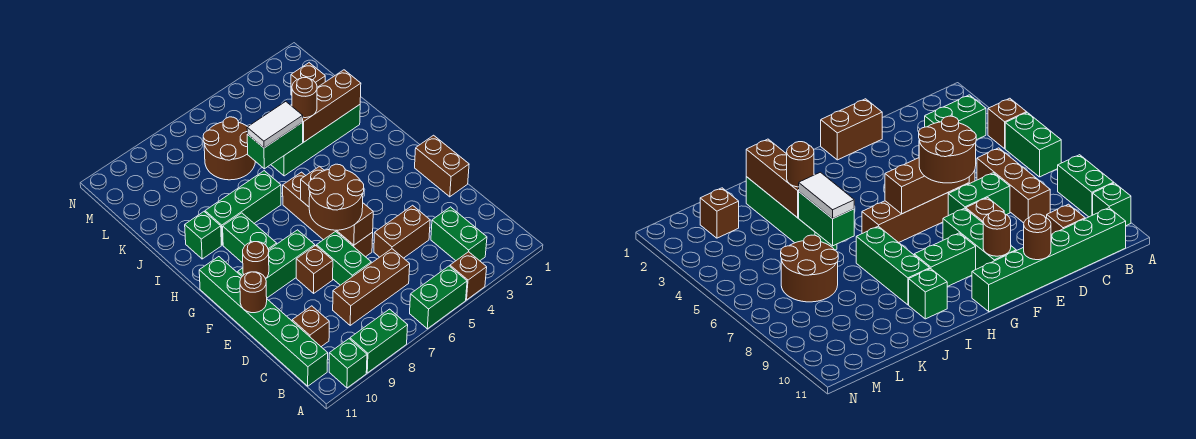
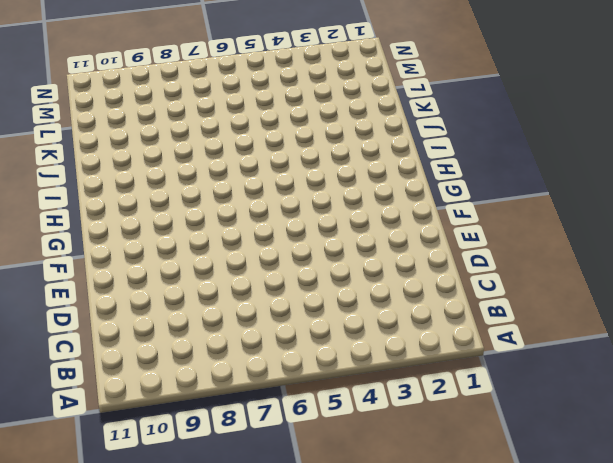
none -> brown 1x1 brick [450,252,487,300]
none -> green 1x2 brick [410,266,467,329]
none -> green 1x2 brick [350,309,408,373]

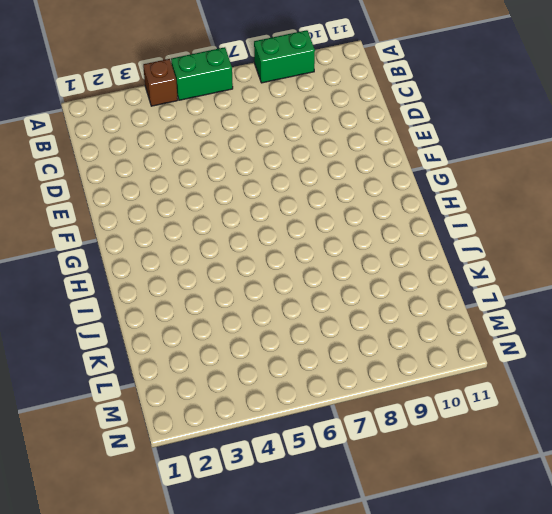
none -> green 1x1 brick [329,339,367,388]
none -> green 1x2 brick [431,207,487,261]
none -> green 1x6 brick [199,257,328,386]

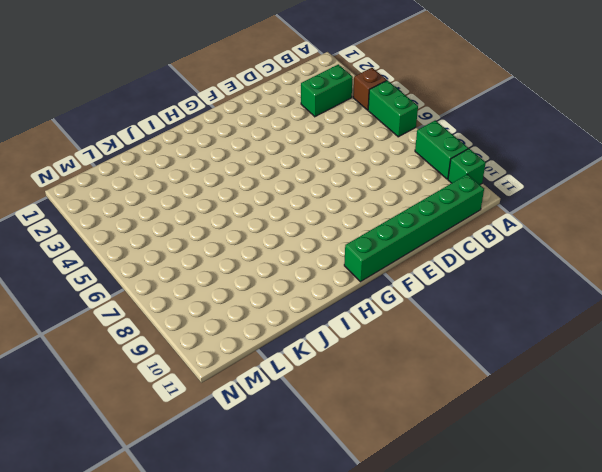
none -> brown 1x3 brick [333,249,410,325]
none -> brown 1x1 brick [292,306,329,347]
none -> brown 1x2 brick [374,205,430,258]

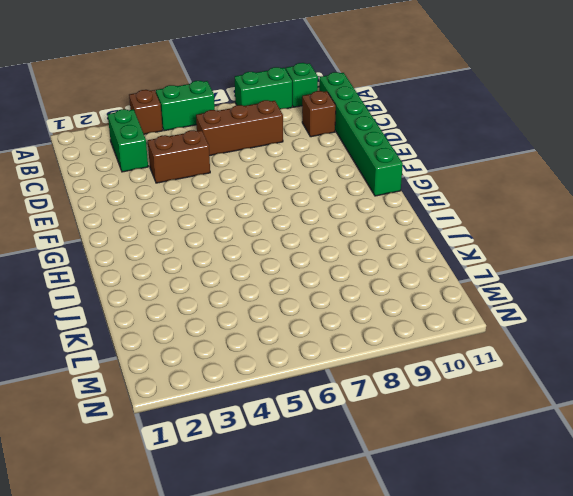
none -> green 1x2 brick [317,232,371,285]
none -> brown 1x2 brick [415,135,469,197]
none -> brown 1x4 brick [283,172,373,257]

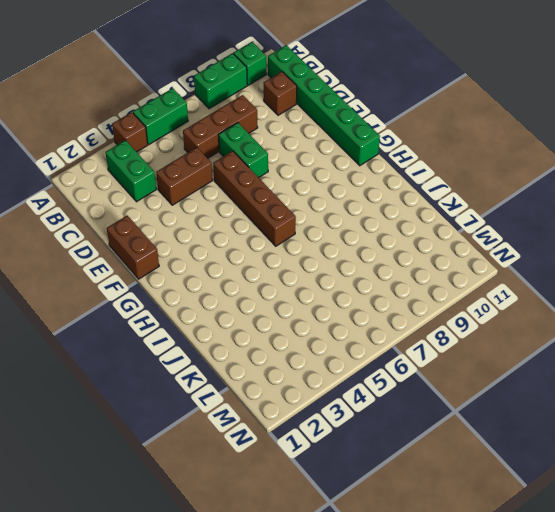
none -> brown 1x1 brick [296,246,333,293]
none -> green 1x3 brick [238,230,315,298]
none -> green 1x2 brick [223,213,277,263]

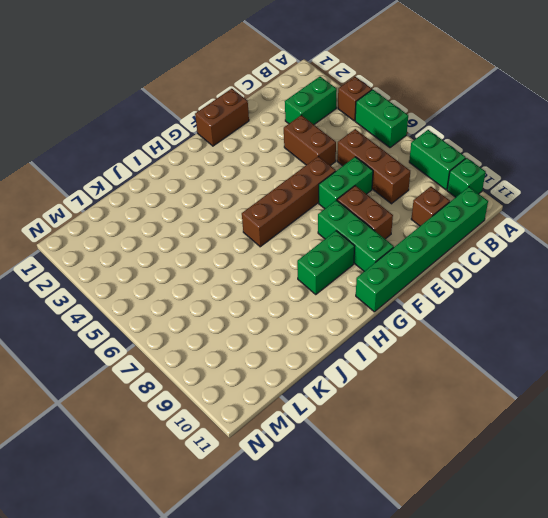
brown 1x2 brick [337,186,393,239] -> brown 1x1 brick [296,246,333,293]
none -> green 1x3 brick [205,171,281,245]
none -> green 1x1 brick [185,212,221,259]
none -> green 1x4 brick [271,105,360,176]

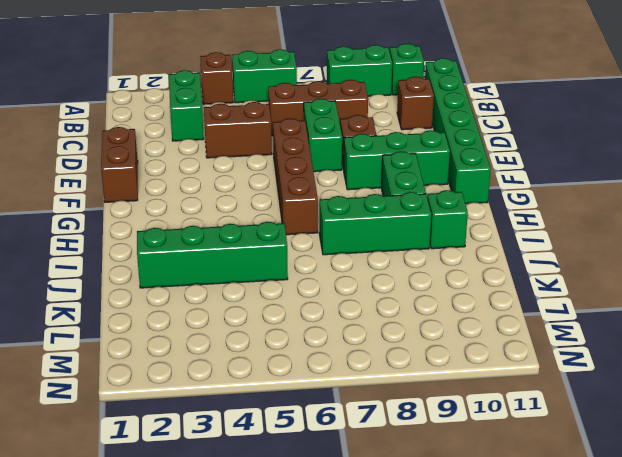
none -> brown 2x2 round brick [203,117,255,180]
none -> brown 1x1 brick [291,63,325,95]
none -> brown 1x3 brick [300,166,373,245]

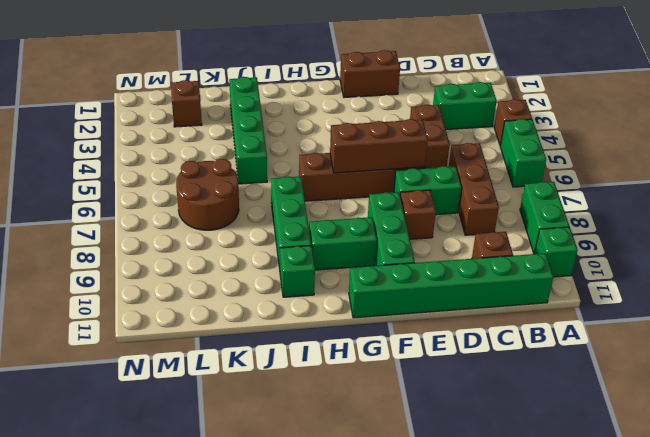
none -> brown 1x1 round brick [240,272,267,313]
none -> brown 1x1 round brick [243,242,269,278]
none -> brown 1x3 brick [291,70,361,142]

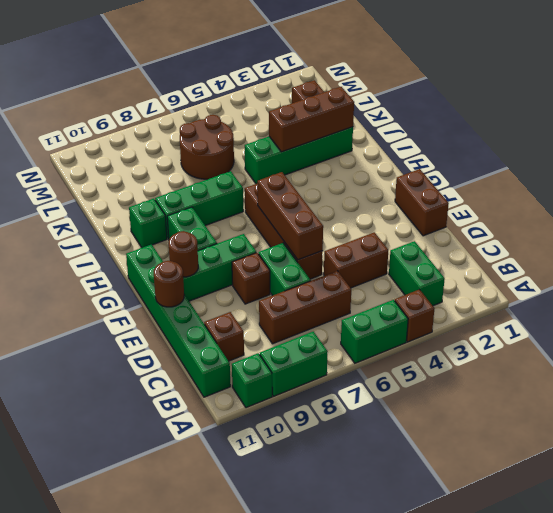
none -> green 1x2 brick [247,122,303,169]
none -> brown 2x2 round brick [309,164,364,230]
none -> brown 1x1 round brick [292,78,317,118]

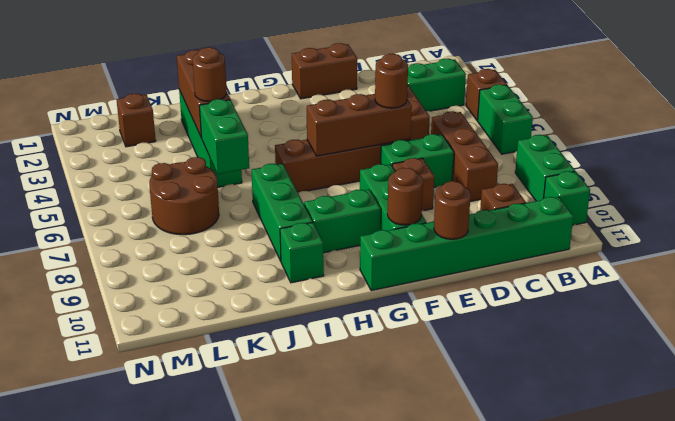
brown 1x1 round brick [375,54,408,108] -> brown 2x2 round brick [309,164,364,230]
none -> white 1x2 tile [247,102,303,148]

